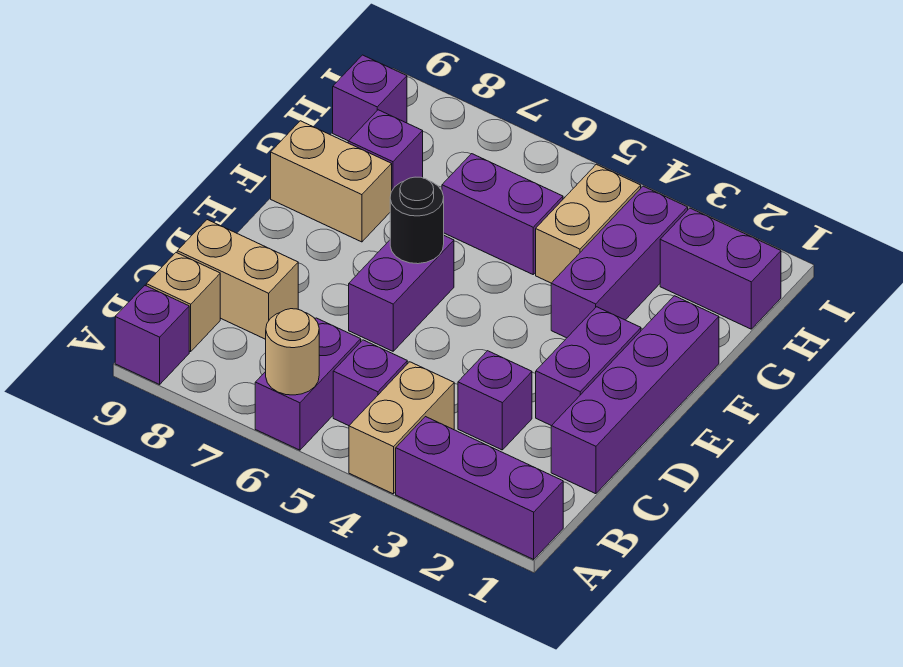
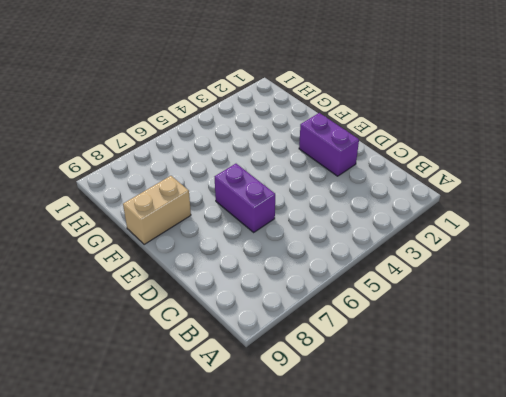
none -> purple 1x3 brick [396,417,563,559]
none -> tan 1x2 brick [349,362,454,494]
none -> purple 1x2 brick [255,318,361,450]

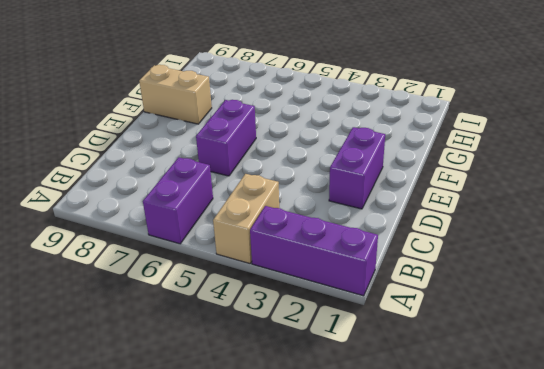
none -> purple 1x1 brick [115,286,189,384]
none -> purple 1x1 brick [333,340,407,426]
none -> tan 1x1 brick [146,253,220,352]

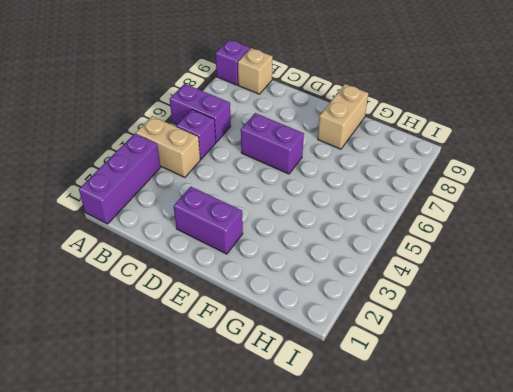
none -> purple 1x4 brick [551,296,719,494]
none -> purple 1x1 brick [458,351,532,450]
none -> tan 1x2 brick [177,220,298,339]

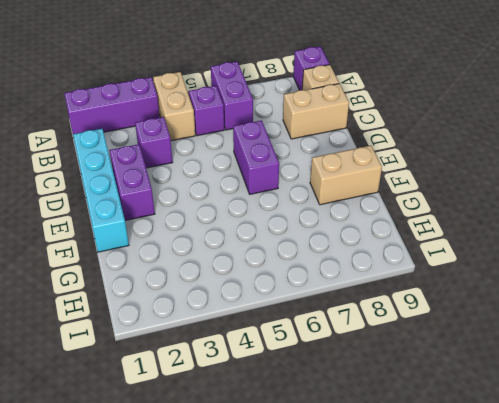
cyan 1x4 brick [73,129,129,252] -> purple 1x4 brick [551,296,719,494]
none -> purple 1x3 brick [551,186,688,338]
none -> tan 1x2 brick [536,164,641,283]
none -> purple 1x2 brick [442,154,563,274]

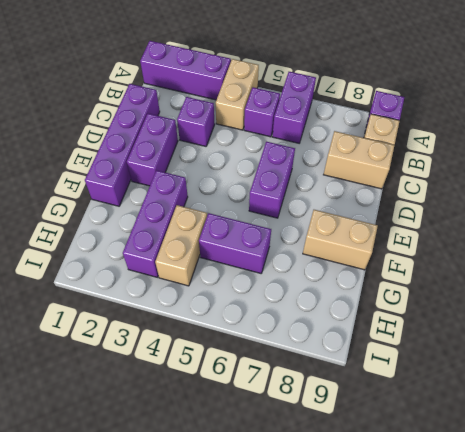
none -> purple 1x1 brick [348,110,423,190]
none -> purple 1x2 brick [660,208,781,329]
none -> purple 1x1 brick [333,55,407,141]

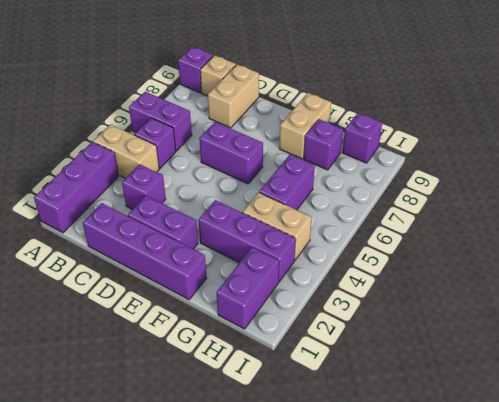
none -> tan 1x1 round brick [266,309,319,395]
none -> black 1x1 round brick [390,177,444,264]

